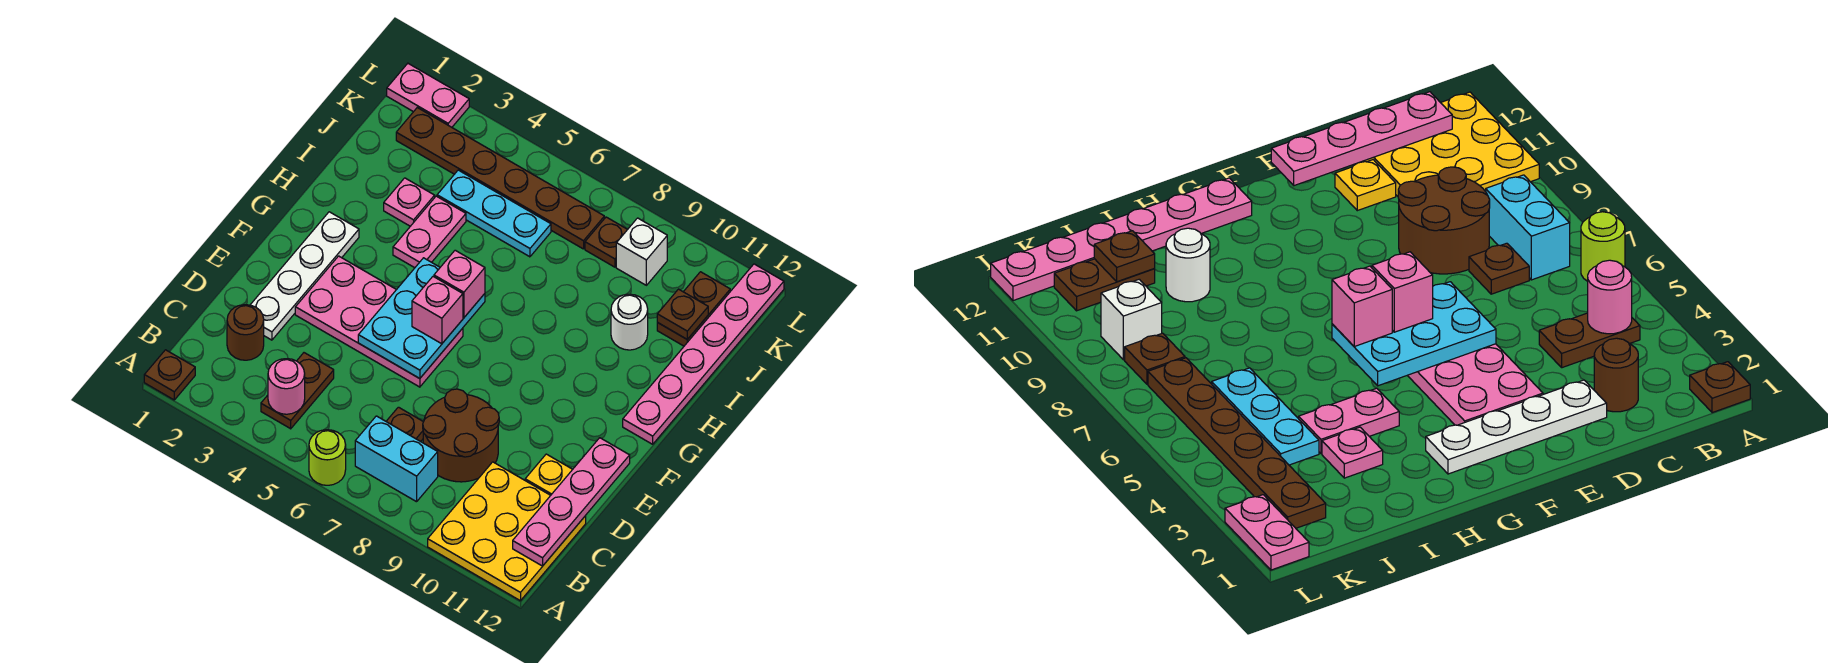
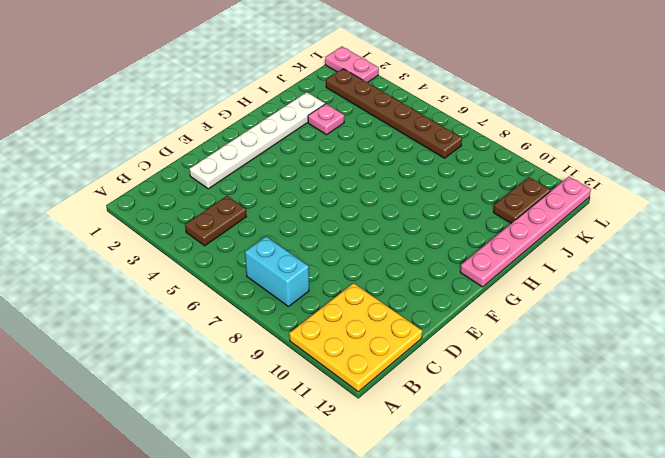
white 1x6 plate [190,92,325,189] -> white 1x4 plate [251,212,359,340]
none -> brown 1x1 plate [144,350,195,400]
none -> lime 1x1 round brick [309,430,346,485]
none -> brown 1x1 round brick [227,305,264,360]

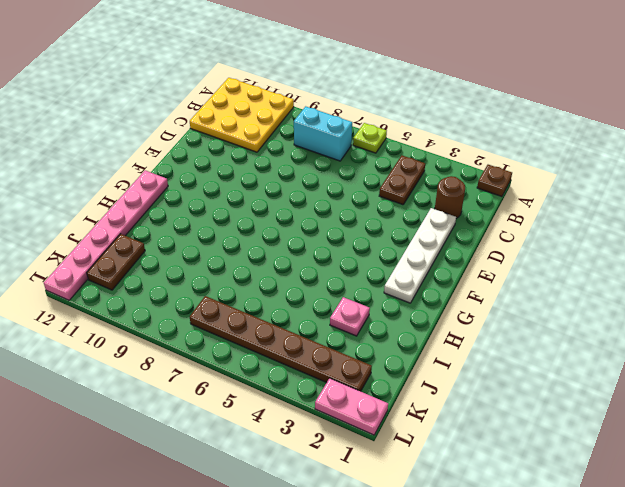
lime 1x1 plate [353,123,387,153] -> lime 1x1 round brick [309,430,346,485]
none -> brown 1x1 plate [386,407,423,442]
none -> brown 2x2 round brick [423,389,499,482]
none -> yellow 1x1 plate [525,454,573,495]

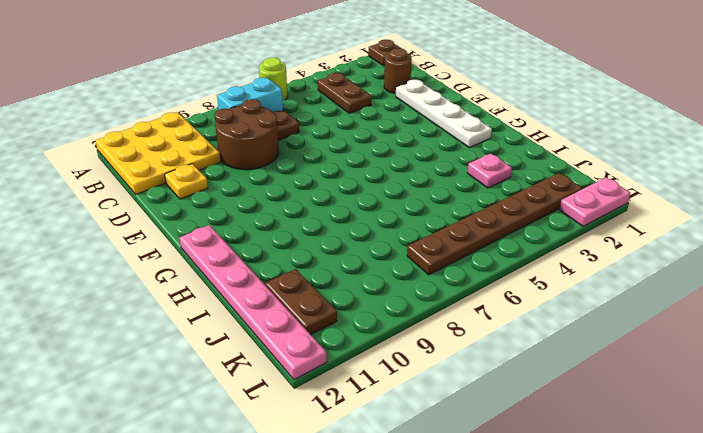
none -> pink 2x4 plate [295,256,463,387]
none -> pink 1x2 plate [393,196,466,268]
none -> white 1x1 round brick [611,294,648,350]

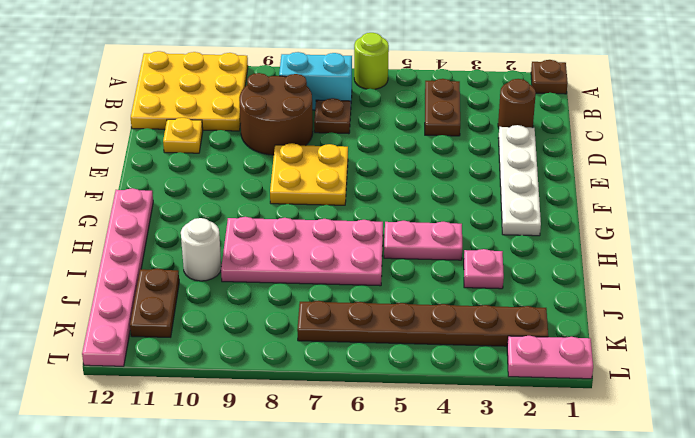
yellow 2x2 plate [270,143,348,205] -> none
pink 1x2 plate [384,221,462,260] -> pink 1x2 plate turned to [393,196,466,268]
pink 2x4 plate [221,217,383,286] -> pink 2x4 plate moved to [295,256,463,387]
none -> cyan 1x3 plate [437,170,551,257]
none -> brown 1x1 plate [585,217,628,267]
none -> white 1x1 brick [616,218,667,285]

